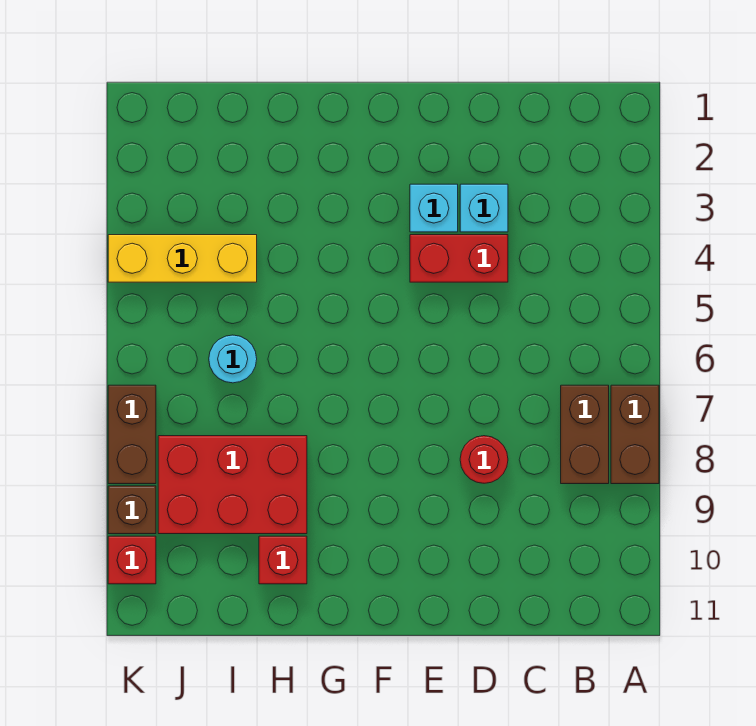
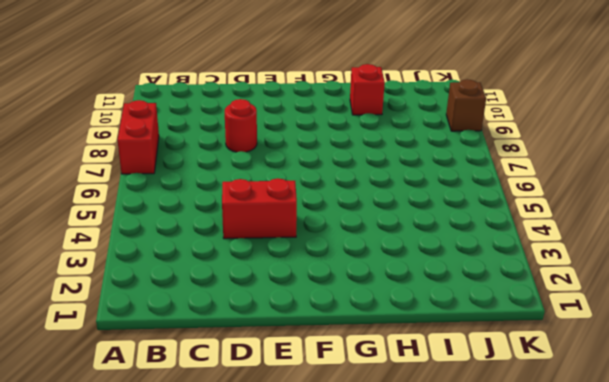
red 1x2 brick [118,100,159,174] -> brown 1x2 brick [611,385,659,484]
none -> brown 1x2 brick [561,385,609,484]
none -> cyan 1x1 brick [460,184,508,232]
none -> cyan 1x1 brick [410,184,458,232]

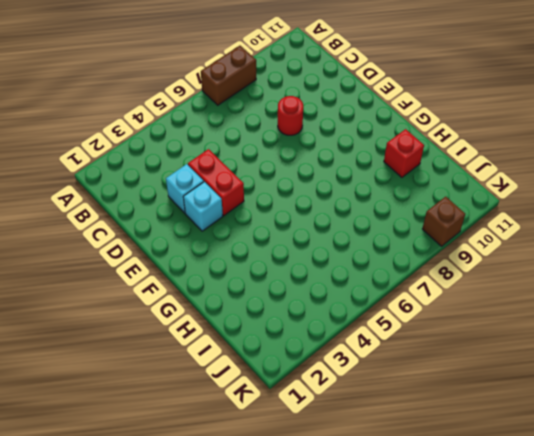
none -> brown 1x2 brick [561,385,609,484]
none -> red 2x3 brick [158,436,307,534]
none -> yellow 1x3 brick [108,235,257,282]

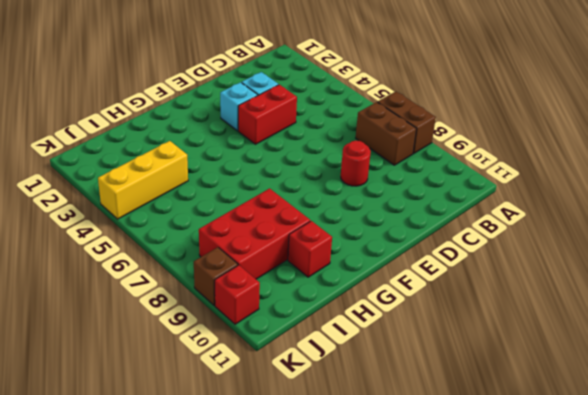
none -> cyan 1x1 round brick [209,335,257,383]
none -> brown 1x2 brick [108,385,156,484]

